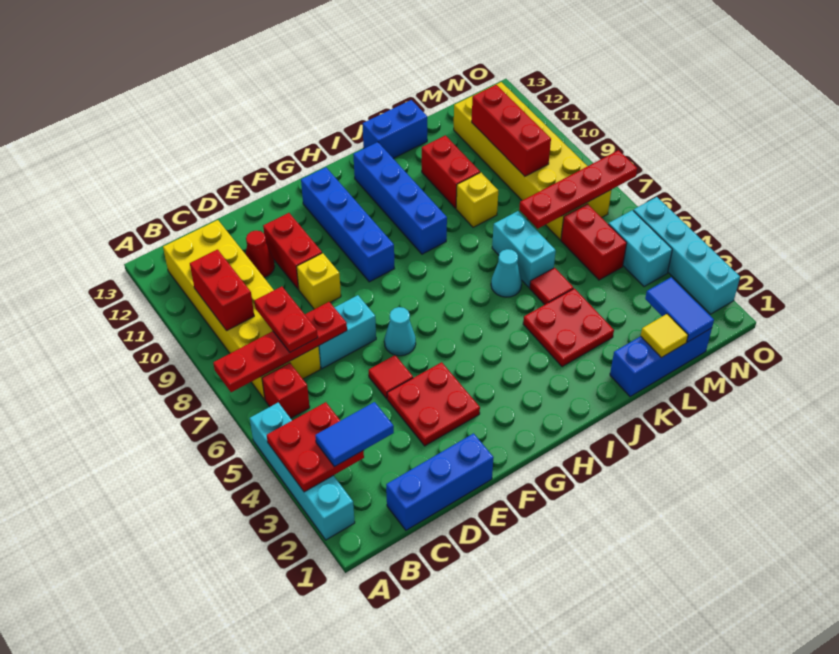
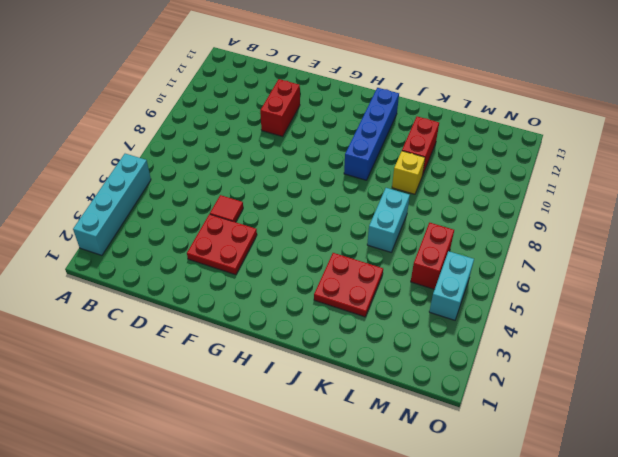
none -> red 1x1 brick [262,363,310,418]
none -> yellow 2x6 brick [163,220,320,400]
none -> blue 1x3 brick [386,433,494,530]
none -> cyan 1x2 brick [318,295,376,369]

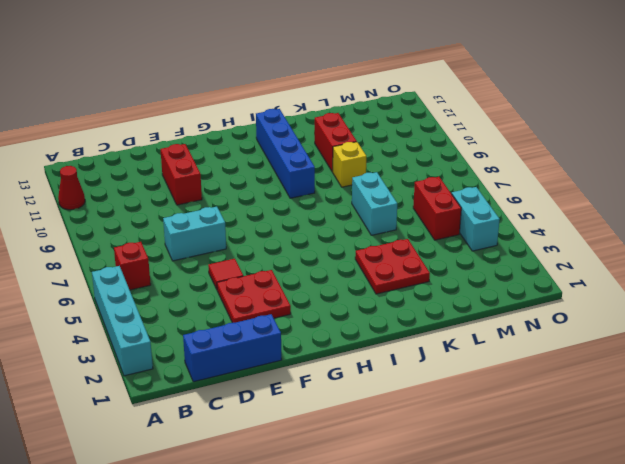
red 1x1 cone [58,166,85,210] -> red 1x1 cone moved to [246,231,275,277]
none -> yellow 2x6 brick [163,220,320,400]
none -> yellow 1x1 brick [297,253,341,309]
none -> cyan 1x1 cone [384,307,416,356]
none -> blue 1x4 brick [301,167,394,282]

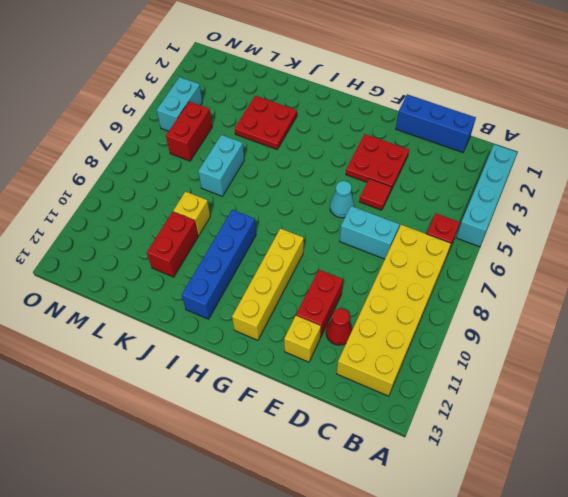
yellow 1x1 brick [284,316,321,362] -> yellow 1x1 brick moved to [297,253,341,309]
yellow 1x4 brick [232,228,304,340] -> blue 1x4 brick [301,167,394,282]
none -> cyan 1x1 cone [491,249,522,297]
none -> blue 1x2 brick [363,100,427,158]
none -> blue 1x3 brick [610,328,712,397]
none -> red 1x1 tile [530,268,573,305]

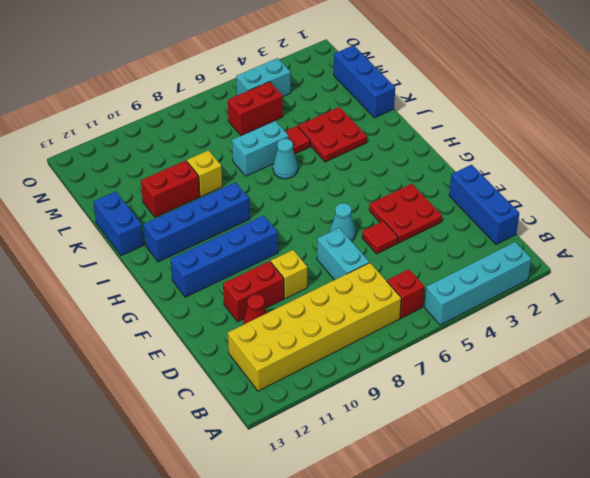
none -> yellow 2x6 brick [454,82,611,240]
none -> cyan 1x4 brick [633,197,740,314]
none -> red 2x2 plate [267,402,364,492]
none -> red 1x4 plate [213,302,347,392]

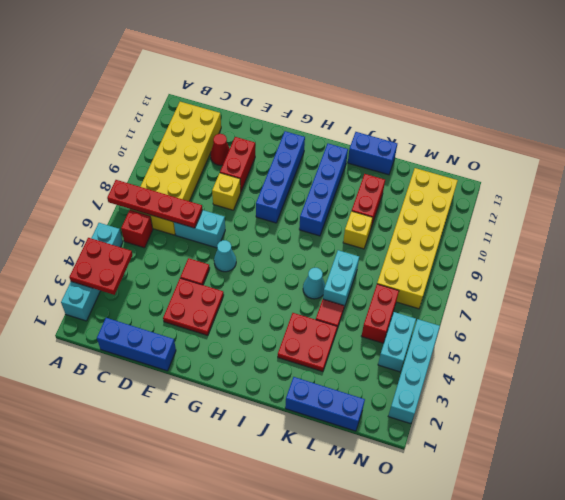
none -> red 1x2 brick [190,250,254,331]
none -> yellow 1x1 tile [641,314,688,358]
none -> red 1x4 plate [519,150,637,229]
none -> blue 1x2 tile [645,277,714,342]

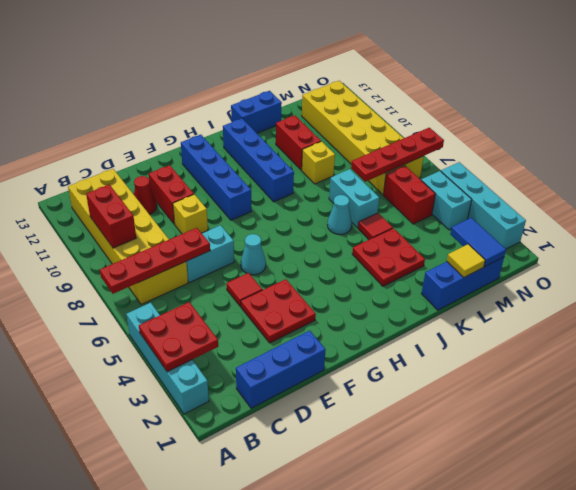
none -> red 1x1 brick [262,363,310,418]
none -> red 1x3 brick [472,85,551,176]
none -> blue 1x2 tile [315,402,394,467]
none -> red 1x2 plate [254,286,318,352]

